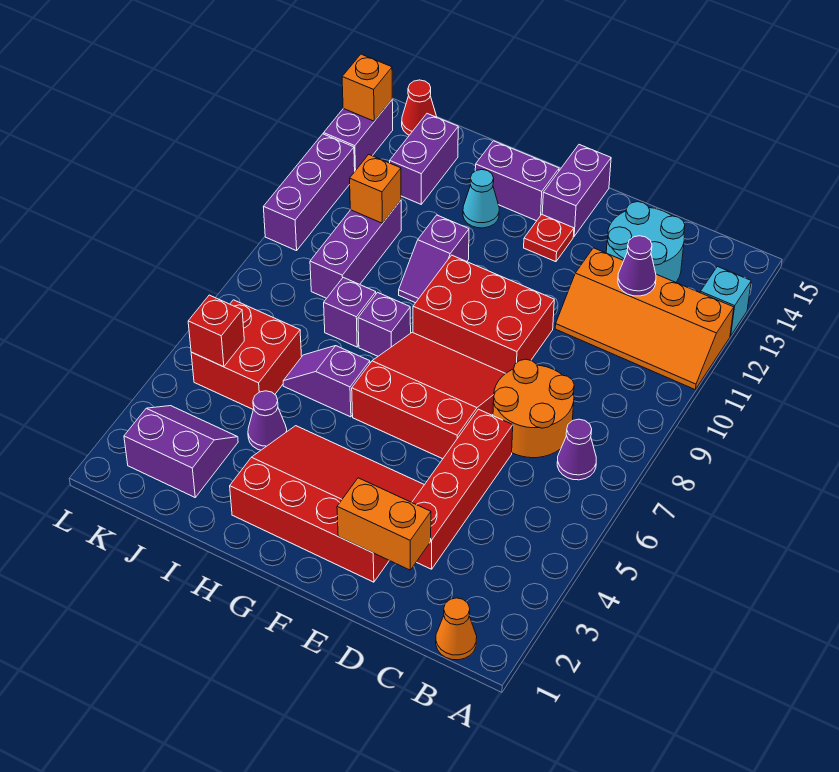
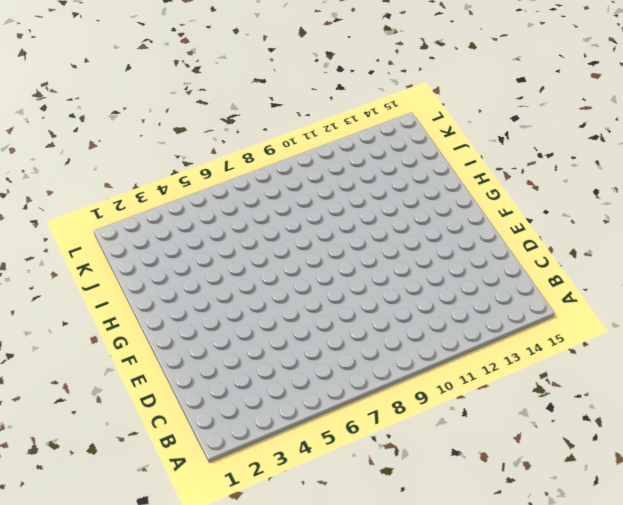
none -> orange 2x4 slope [555,248,734,389]
none -> cyan 1x1 brick [700,266,751,336]
none -> orange 1x1 cone [436,598,477,660]
none -> purple 1x1 cone [557,419,596,480]

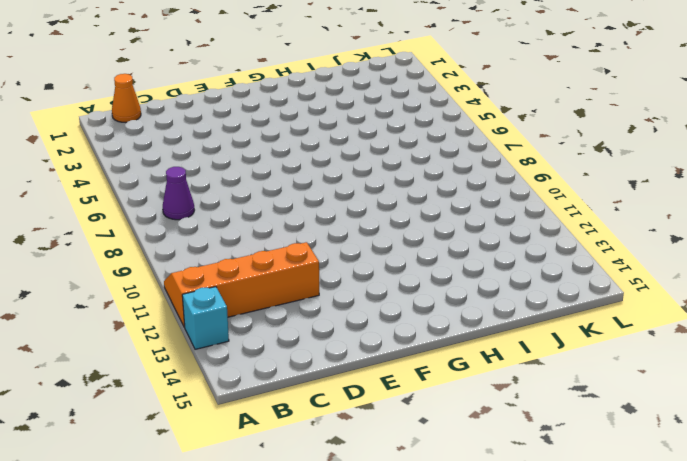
none -> orange 2x2 round brick [493,359,574,458]
none -> cyan 2x2 round brick [606,202,685,282]
none -> red 1x4 brick [412,409,513,569]
none -> red 3x4 slope [230,426,424,582]

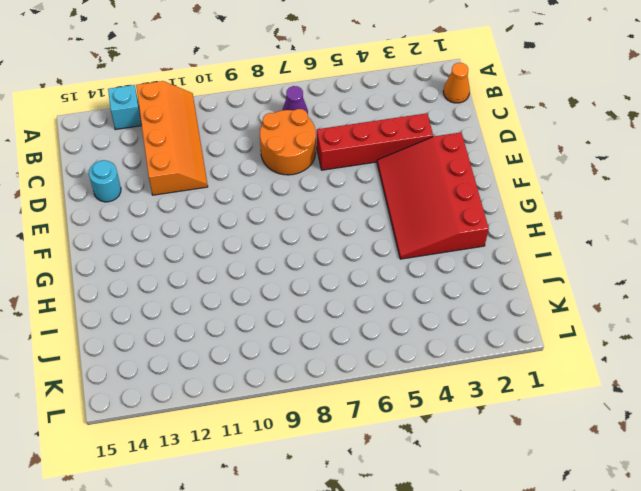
cyan 1x1 round brick [89,160,121,202] -> cyan 2x2 round brick [606,202,685,282]
none -> red 3x3 slope [352,332,506,459]
none -> red 2x3 brick [413,255,554,373]
none -> red 1x1 plate [524,214,574,262]
none -> purple 1x2 brick [542,145,611,236]

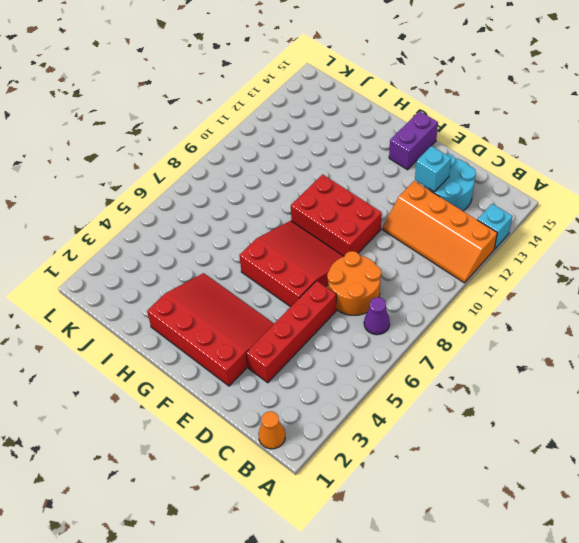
cyan 1x1 brick [415,146,451,192] -> none
none -> red 1x1 plate [524,214,574,262]
none -> purple 1x2 brick [475,141,559,221]
none -> purple 1x2 slope [283,346,370,417]
none -> purple 1x1 brick [358,292,411,356]

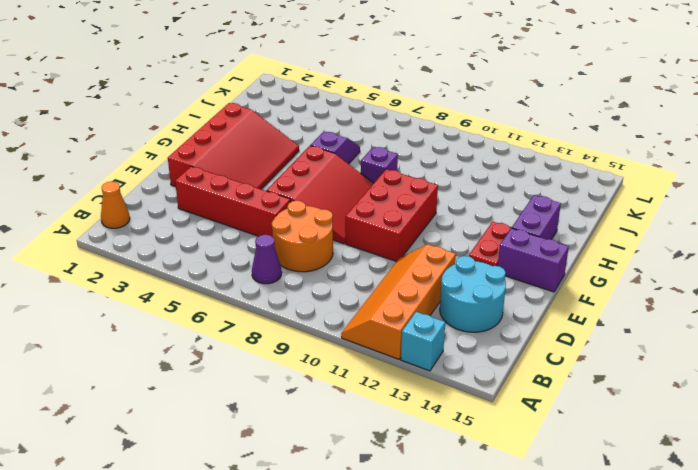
red 1x2 plate [469,222,512,266] -> red 1x1 plate [524,214,574,262]
none -> purple 1x2 slope [399,215,469,303]
none -> cyan 1x1 cone [463,170,499,228]
none -> purple 1x1 cone [248,391,287,450]
none -> purple 1x1 brick [324,277,376,347]

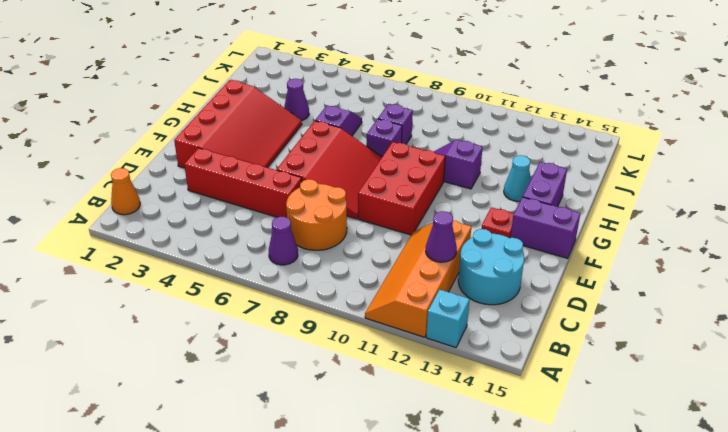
none -> purple 2x2 slope [124,406,238,497]
none -> red 2x2 brick [191,300,302,409]
none -> purple 1x3 brick [310,200,401,298]
none -> purple 1x2 brick [390,114,458,204]

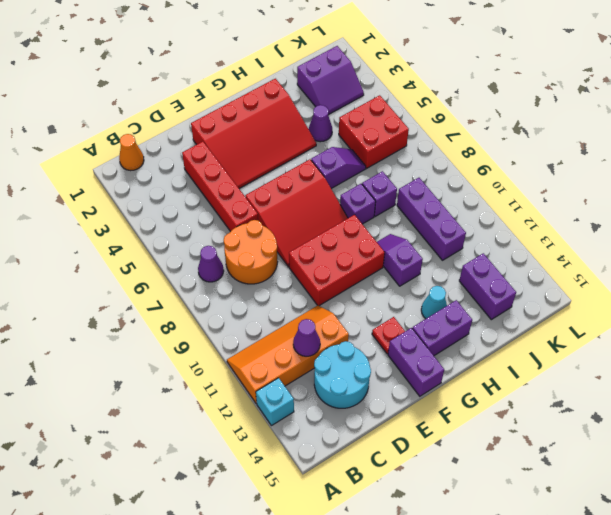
none -> red 1x1 cone [402,80,437,135]
none -> purple 1x3 brick [264,134,355,251]
none -> purple 1x2 brick [324,100,393,171]
none -> orange 1x2 brick [337,478,431,570]

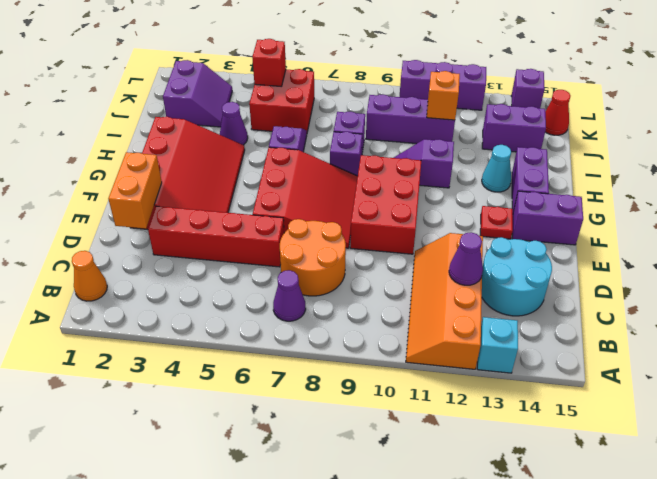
purple 1x1 brick [511,69,545,108] -> purple 1x2 brick [324,100,393,171]
none -> orange 1x1 brick [342,54,392,121]

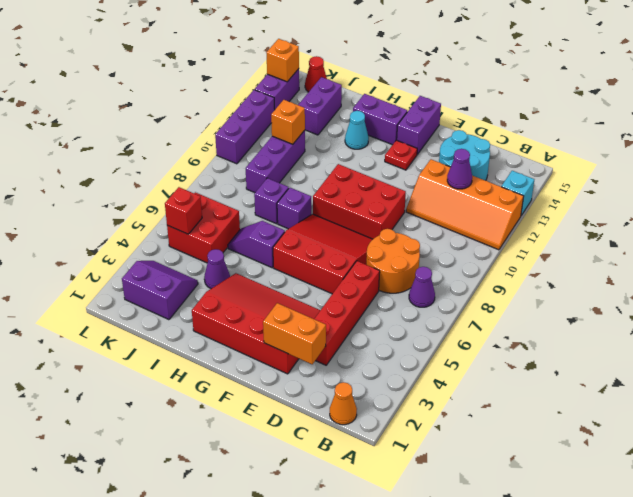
none -> purple 1x2 slope [399,215,469,303]

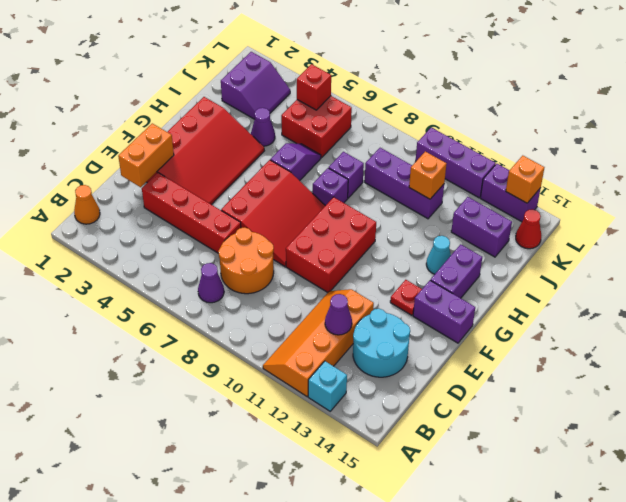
none -> purple 1x2 slope [399,215,469,303]

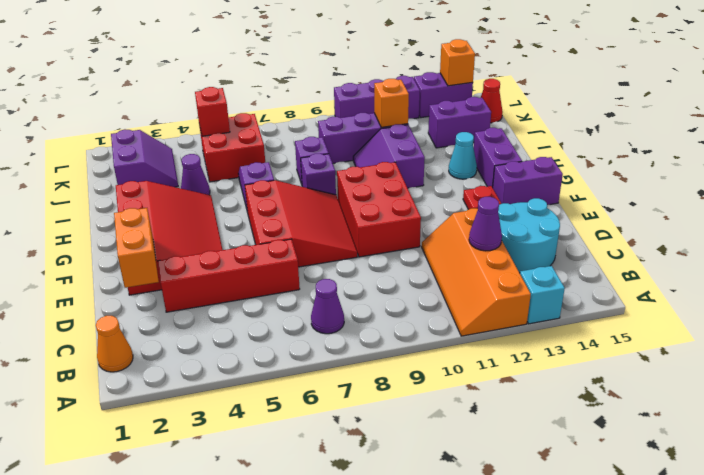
purple 2x2 slope [353,124,425,188] -> purple 1x2 slope [399,215,469,303]
none -> orange 2x2 round brick [493,359,574,458]

